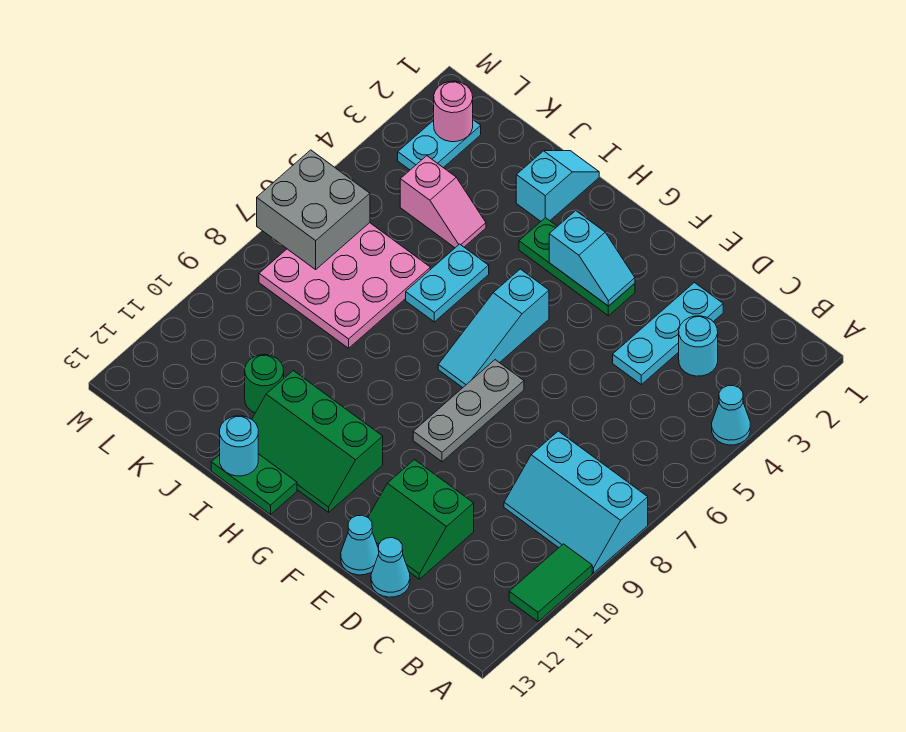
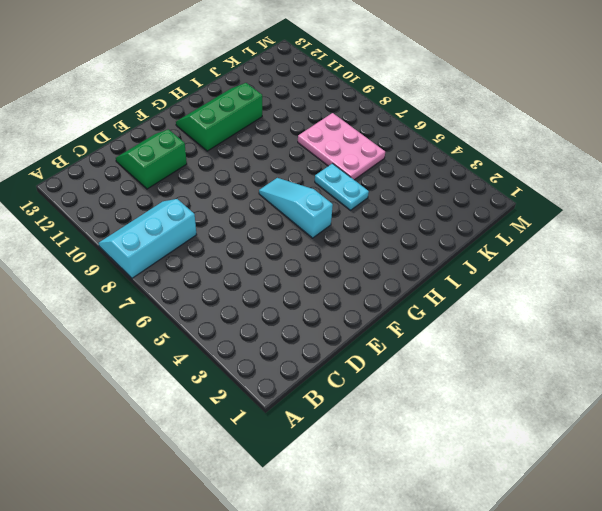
pink 2x3 plate [298,113,385,180] -> pink 3x3 plate [259,223,430,348]
none -> cyan 1x1 cone [712,386,750,445]
none -> green 1x2 tile [509,544,592,622]
none -> cyan 1x1 round brick [679,316,718,376]

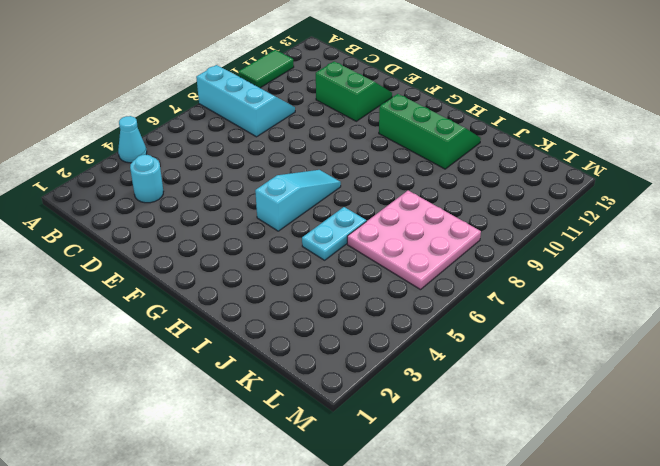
none -> cyan 1x3 plate [613,283,723,384]
none -> cyan 1x1 cone [371,538,410,597]
none -> cyan 1x1 cone [341,515,379,575]

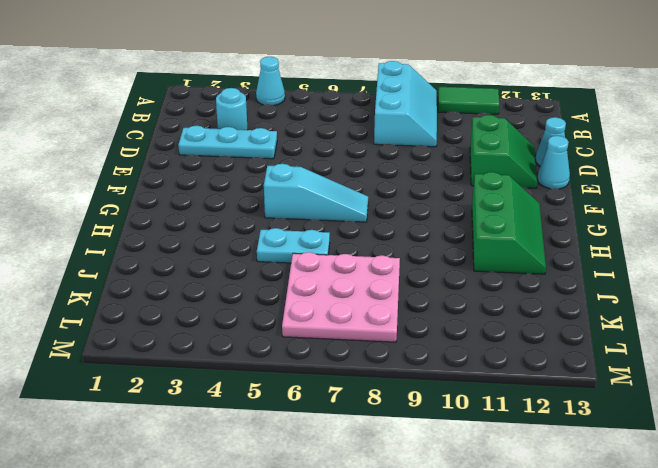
none -> green 1x3 plate [519,218,635,316]
none -> grey 1x3 plate [413,360,524,462]
none -> green 1x2 plate [211,454,297,514]

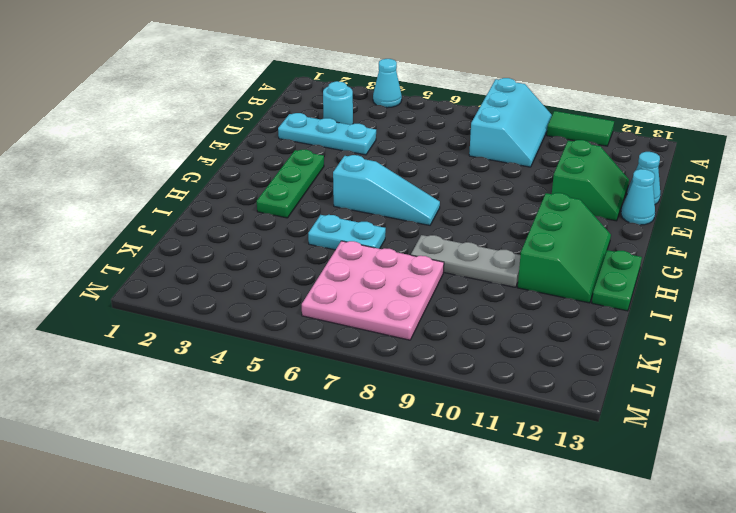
grey 1x3 plate [411,235,520,287] -> grey 1x3 plate moved to [413,360,524,462]
none -> cyan 1x2 slope [516,151,599,221]
none -> pink 1x2 slope [400,156,486,248]
none -> green 1x1 round brick [245,355,284,413]

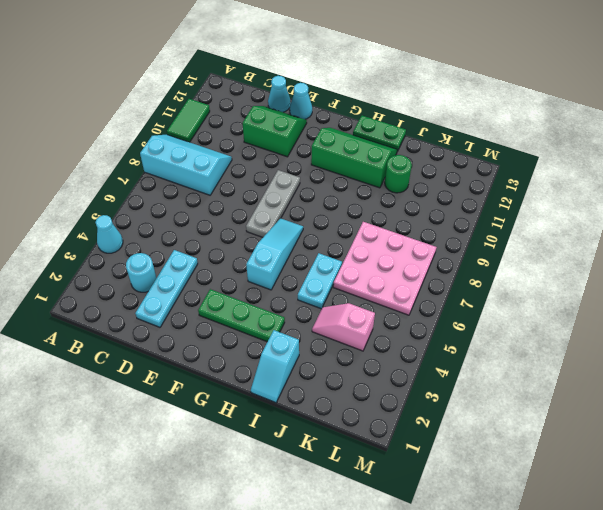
none -> cyan 1x2 plate [398,120,481,170]
none -> cyan 1x2 slope [549,211,635,306]
none -> cyan 1x1 round brick [220,416,258,476]

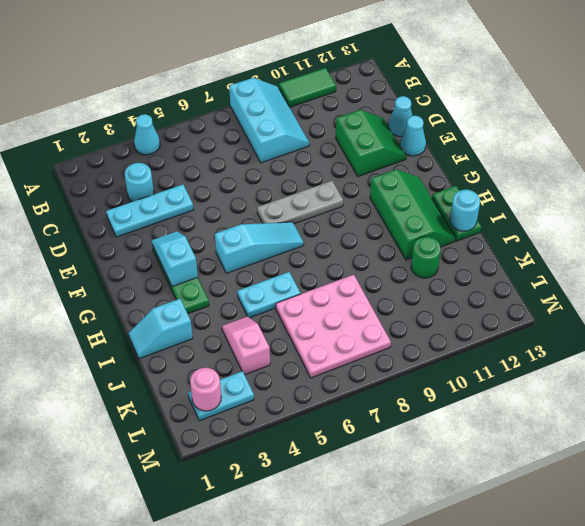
none -> grey 2x2 brick [257,150,370,269]

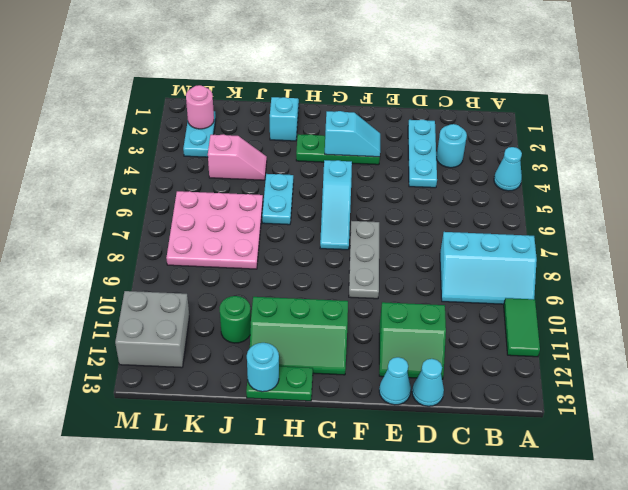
grey 2x2 brick [115,291,189,368] -> grey 2x2 brick moved to [257,150,370,269]

